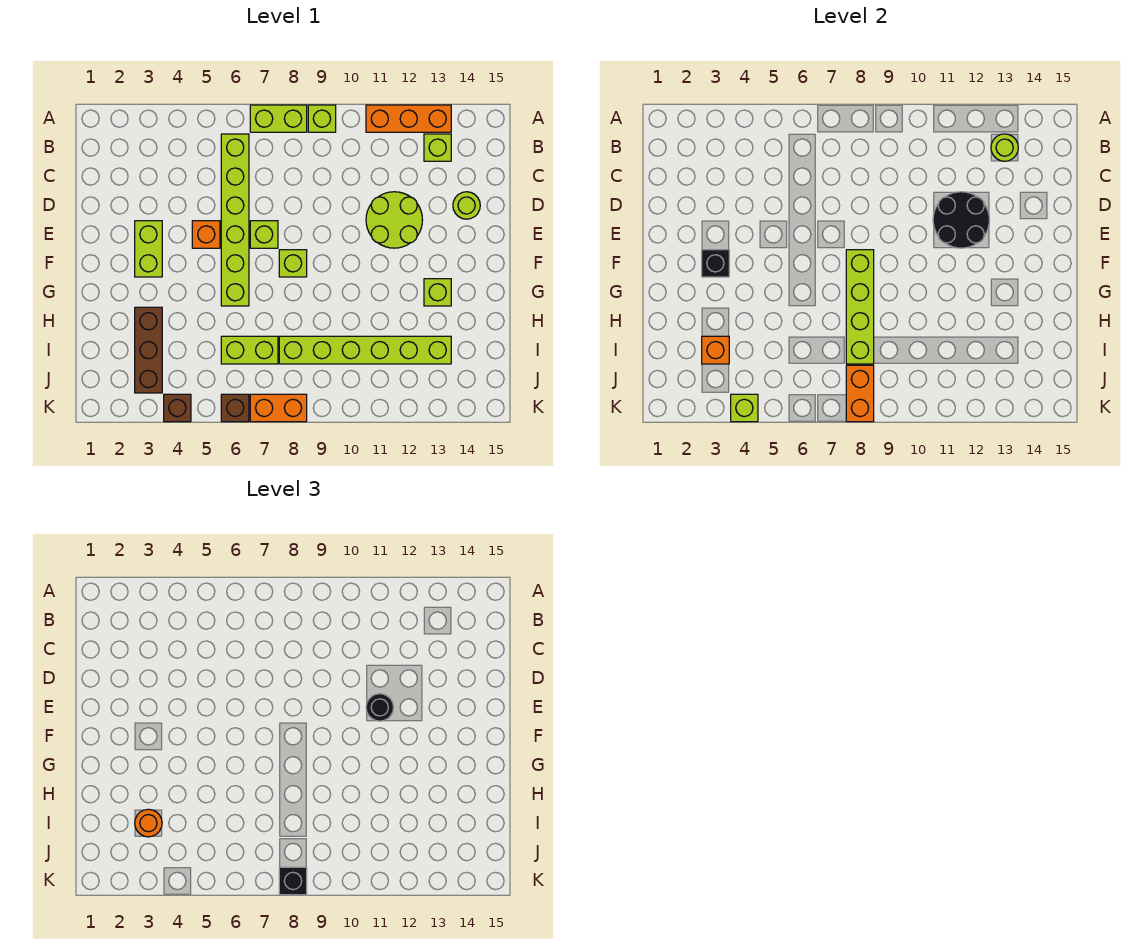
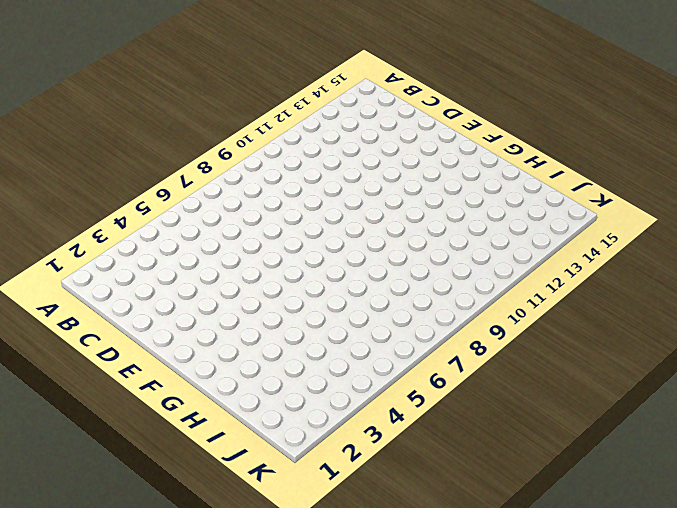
none -> lime 1x2 brick [250,105,307,132]
none -> lime 1x1 brick [308,105,336,132]
none -> orange 1x3 brick [366,105,451,132]

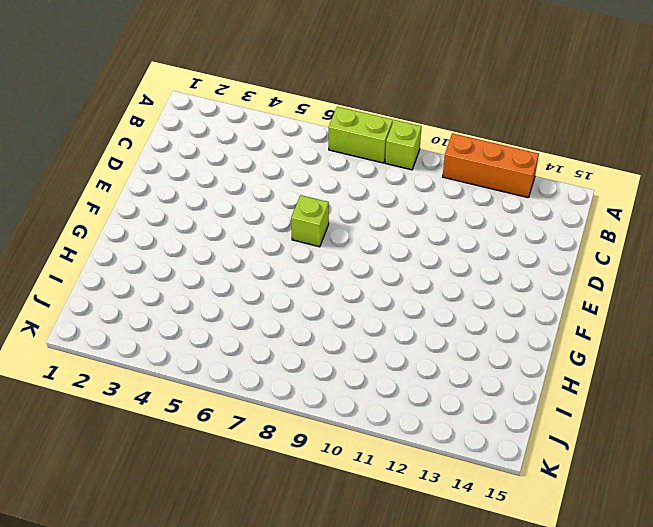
none -> lime 1x6 brick [221,134,249,306]
none -> lime 1x1 brick [424,134,451,161]
none -> lime 2x2 round brick [366,192,422,248]

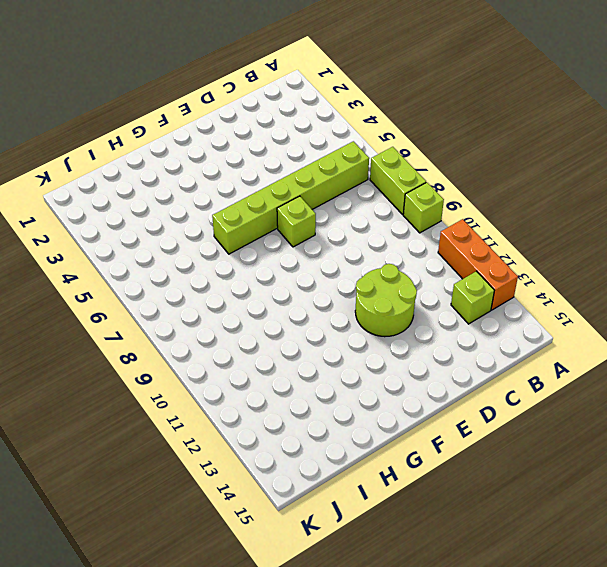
none -> lime 1x1 round brick [453,192,480,219]
none -> lime 1x2 brick [135,221,162,277]
none -> orange 1x1 brick [192,221,220,248]

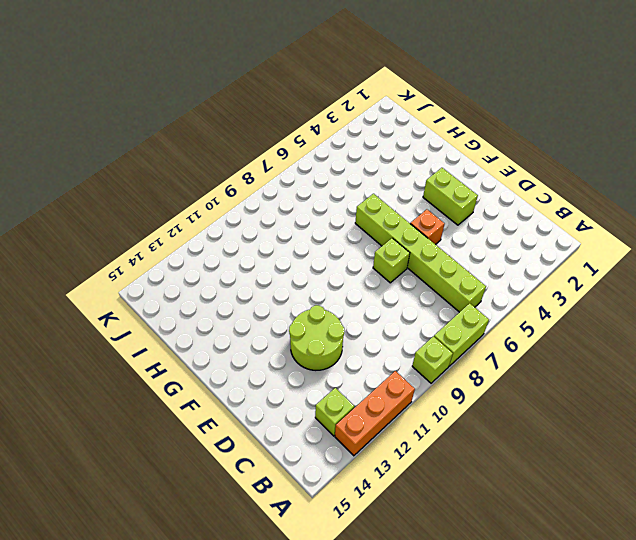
none -> lime 1x1 round brick [453,192,480,219]
none -> lime 1x1 brick [279,250,307,277]
none -> lime 1x1 brick [424,279,451,306]

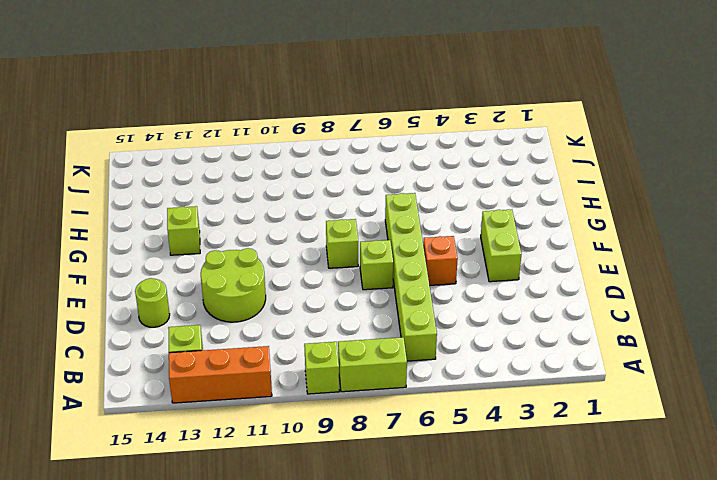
none -> brown 1x3 brick [135,307,162,393]
none -> lime 1x2 brick [221,336,278,364]
none -> lime 1x6 brick [279,336,451,364]

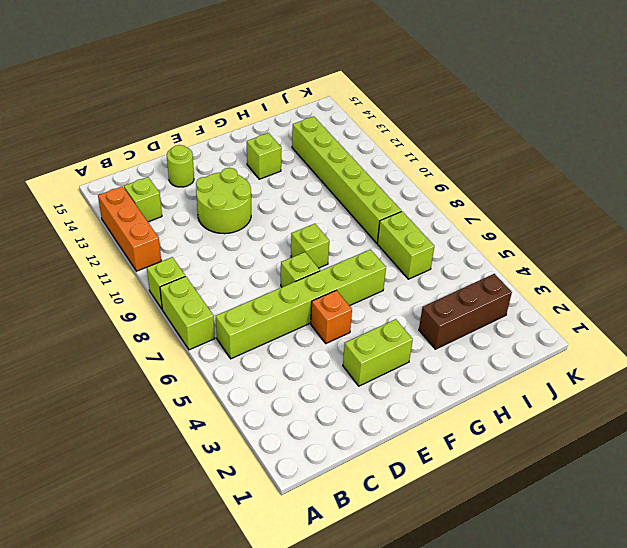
none -> brown 1x1 brick [164,394,191,422]
none -> brown 1x1 brick [221,394,249,422]
none -> orange 1x2 brick [250,394,307,422]

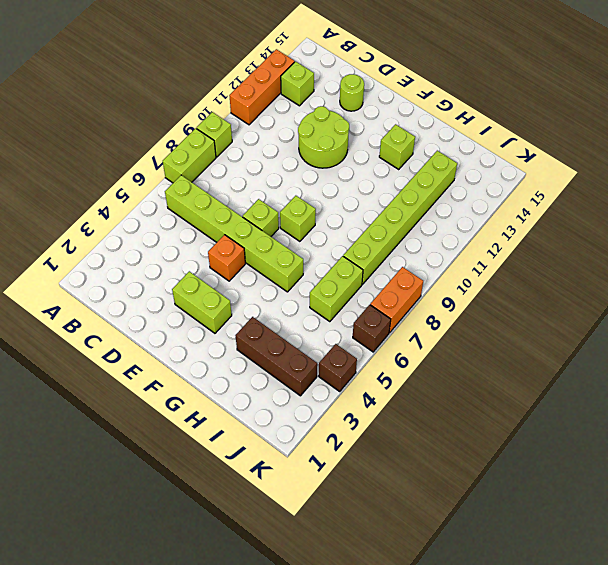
none -> lime 1x1 round brick [991,134,1018,161]
none -> black 2x2 round brick [933,192,989,248]
none -> black 1x1 brick [702,250,729,277]

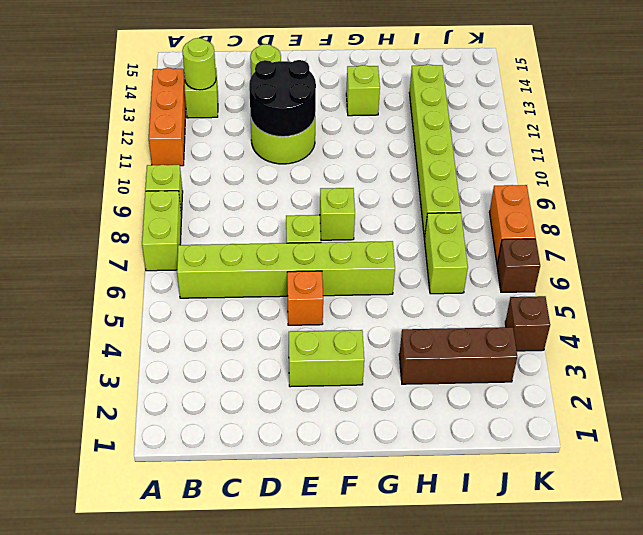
none -> black 1x1 brick [702,250,729,277]
none -> lime 1x4 brick [846,250,874,364]
none -> orange 1x1 brick [702,336,729,364]

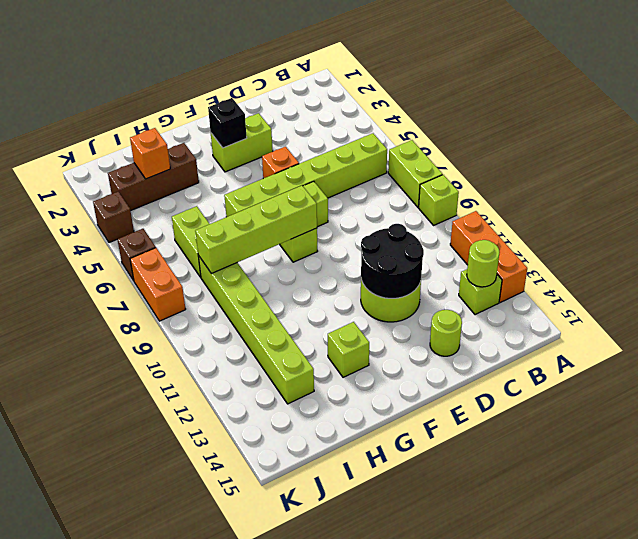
none -> orange 1x2 brick [846,365,874,422]
none -> lime 1x1 brick [731,394,758,422]
none -> black 1x1 round brick [366,694,394,721]

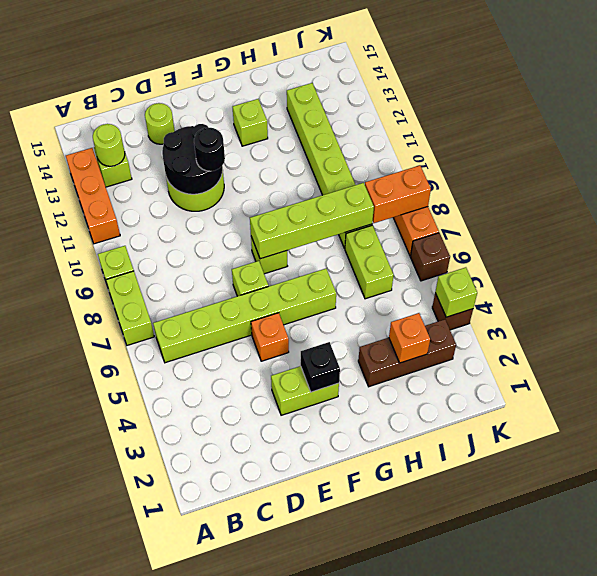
none -> orange 1x1 round brick [135,809,162,837]
none -> black 1x1 brick [279,867,307,895]

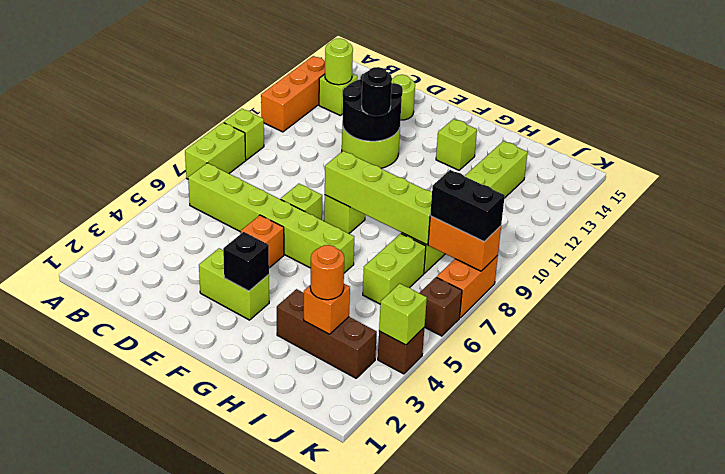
black 1x2 brick [430,170,505,242] -> black 1x1 brick [279,867,307,895]

